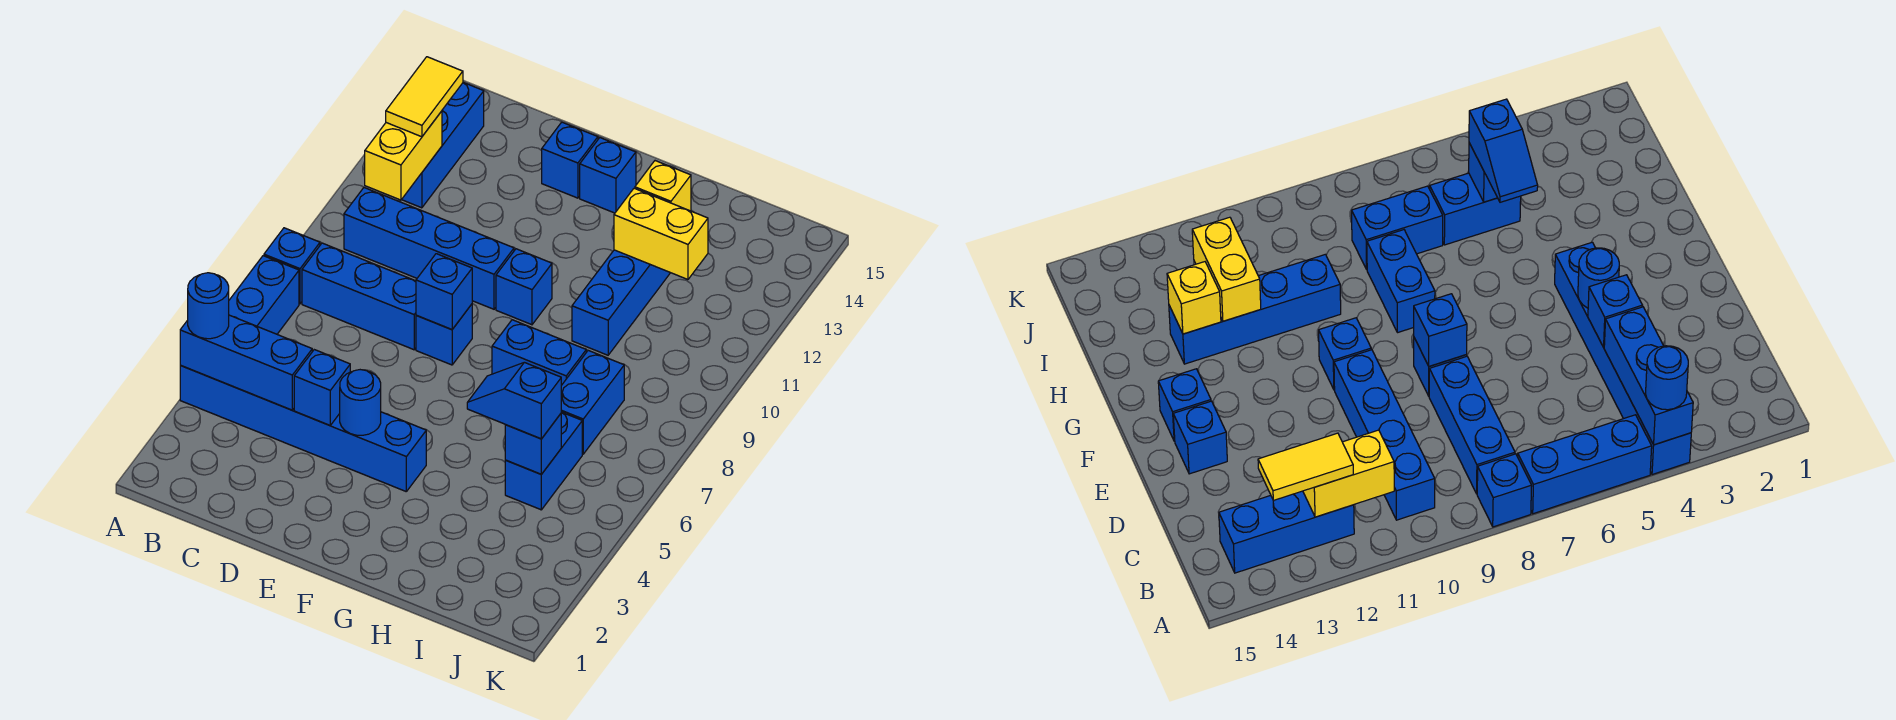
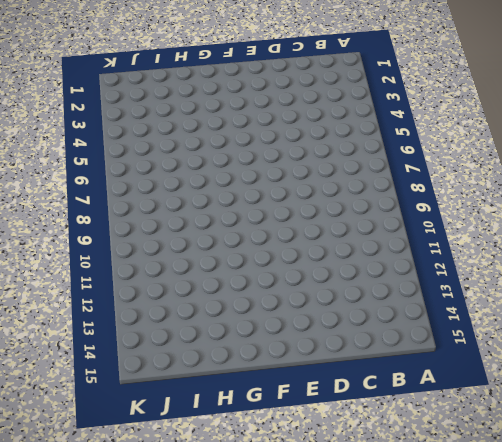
none -> blue 1x6 brick [180,366,426,491]
none -> blue 1x3 brick [229,256,299,334]
none -> blue 1x1 brick [264,228,320,304]

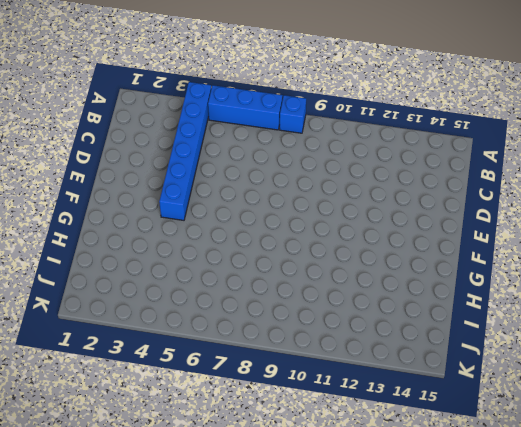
none -> blue 1x3 brick [302,243,416,350]
none -> blue 1x4 brick [344,188,514,309]
none -> blue 1x3 brick [402,82,484,208]

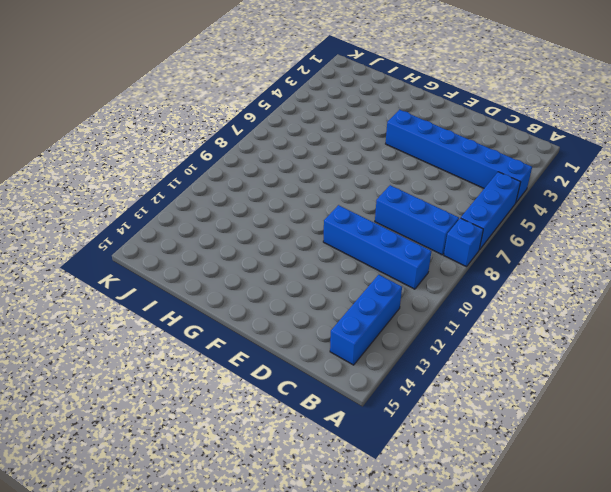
none -> blue 1x1 brick [416,304,472,365]
none -> blue 1x1 brick [542,122,598,198]
none -> blue 1x1 brick [496,249,552,325]

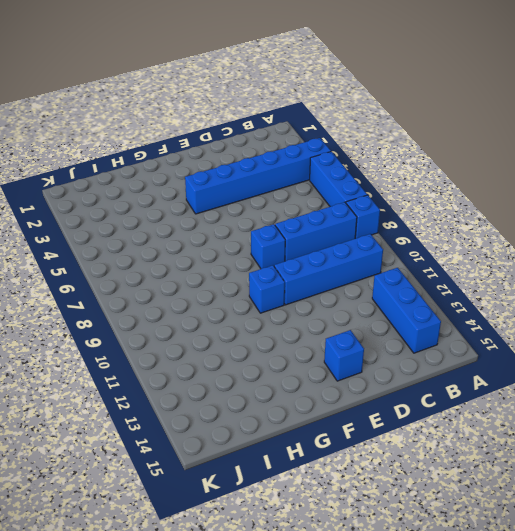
none -> blue 1x1 brick [580,138,636,213]
none -> blue 1x2 brick [492,320,586,385]
none -> blue 1x4 brick [572,250,670,355]

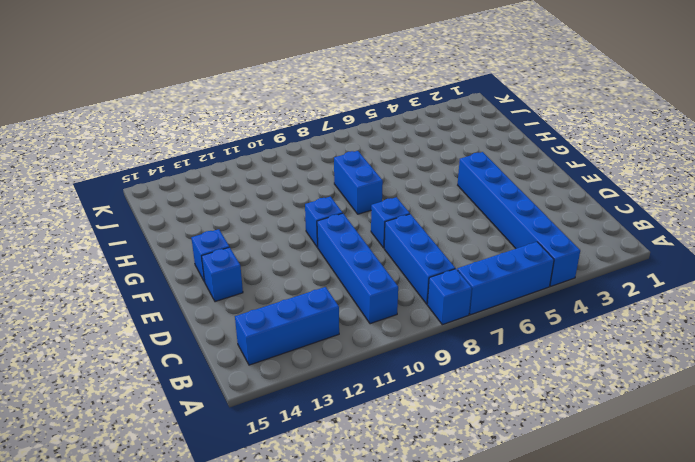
none -> blue 1x4 brick [572,250,670,355]
none -> blue 1x2 brick [505,412,582,510]
none -> blue 1x2 brick [561,350,624,454]

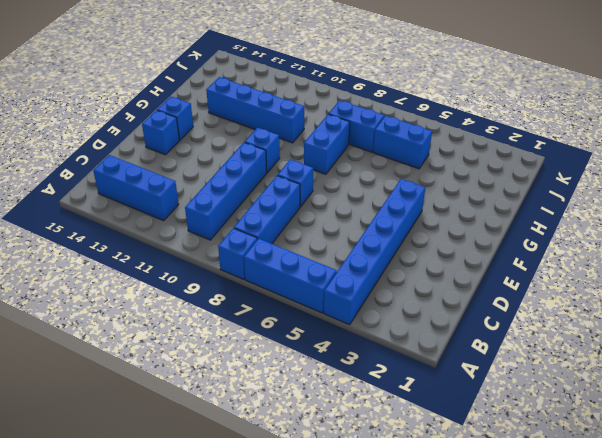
none -> blue 1x3 brick [180,315,312,410]
none -> yellow 1x2 brick [365,111,442,200]
none -> blue 1x1 brick [294,350,350,425]

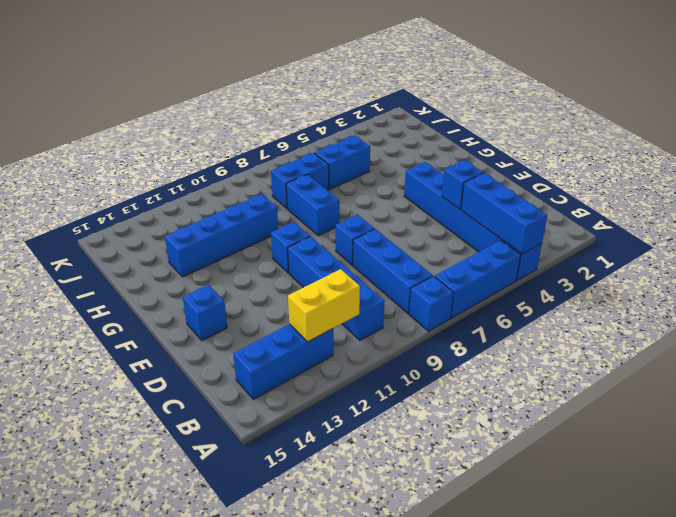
none -> blue 1x1 brick [580,138,636,213]
none -> blue 1x1 round brick [340,370,381,435]
none -> blue 1x1 brick [416,254,472,330]

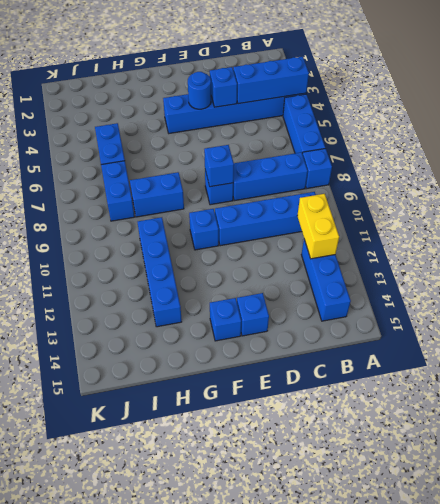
none -> yellow 1x2 brick [614,188,708,279]
none -> yellow 1x1 brick [635,161,691,211]
none -> blue 1x1 brick [505,414,561,474]

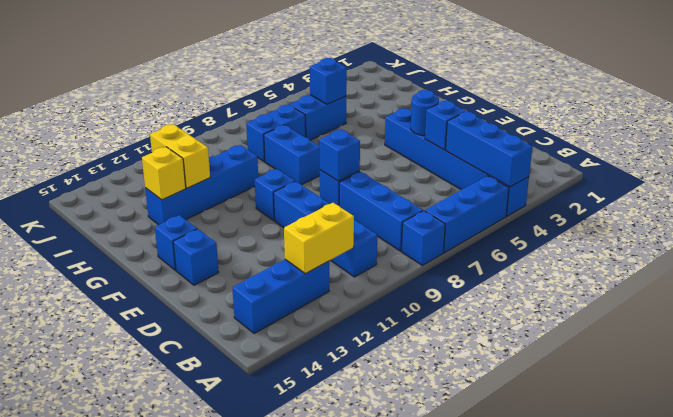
none -> blue 1x1 round brick [188,273,229,339]
none -> yellow 1x2 tile [386,57,463,137]
none -> blue 1x2 slope [467,362,561,439]

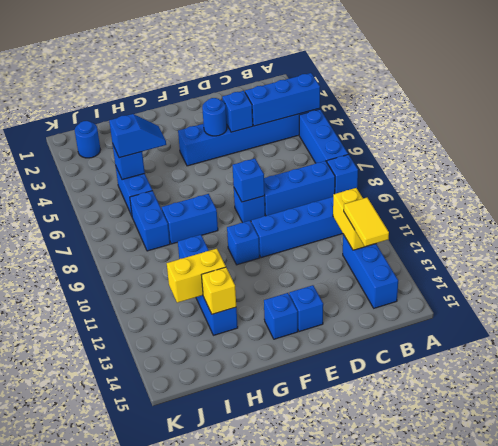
blue 1x1 round brick [75,121,100,158] -> blue 1x1 round brick moved to [188,273,229,339]

